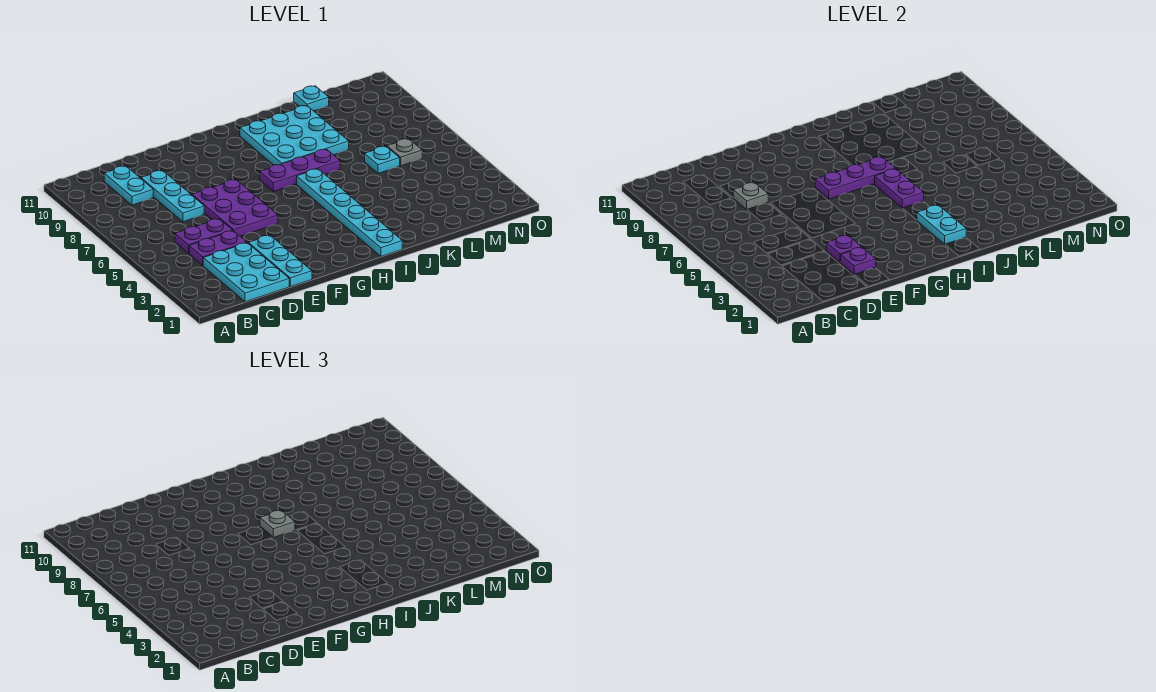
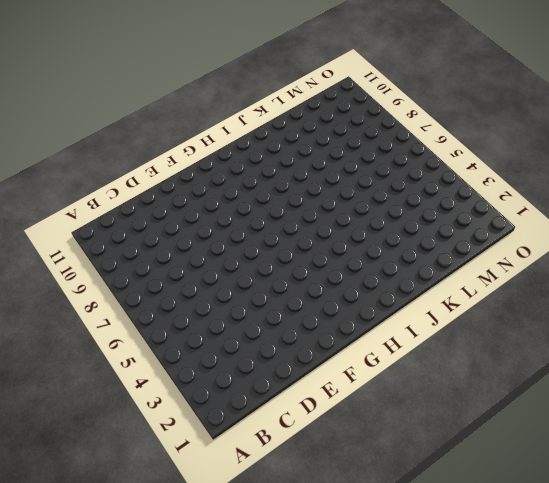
none -> cyan 2x3 plate [203,243,289,302]
none -> purple 1x2 plate [189,231,247,265]
none -> purple 1x2 plate [175,219,233,253]

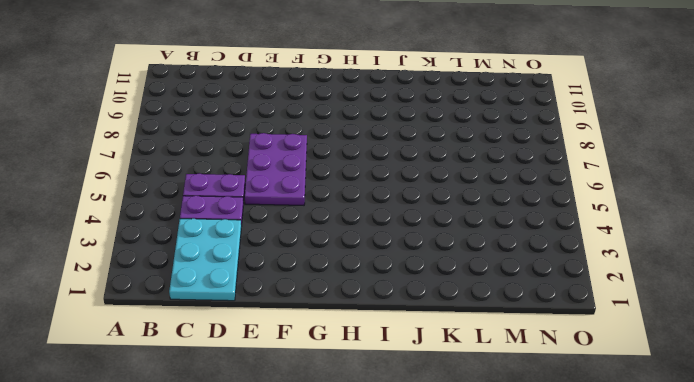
none -> cyan 1x2 plate [104,166,153,205]
none -> cyan 1x3 plate [141,170,204,222]
none -> cyan 1x3 plate [249,235,312,287]

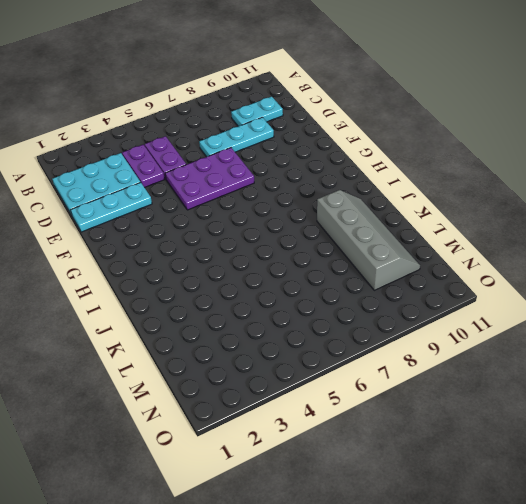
grey 2x4 slope [317,190,420,290] -> cyan 3x3 plate [240,106,349,165]
none -> purple 1x3 plate [260,149,340,192]
none -> cyan 1x6 plate [297,169,402,257]
none -> cyan 1x1 plate [365,146,400,173]

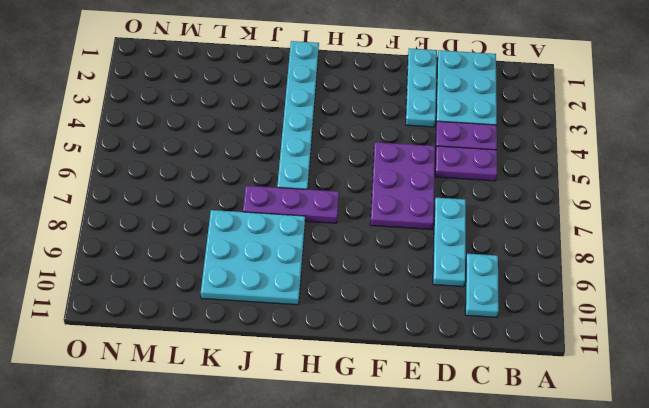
none -> cyan 1x1 plate [365,146,400,173]
none -> cyan 1x1 plate [294,86,329,111]
none -> grey 1x1 plate [387,139,422,166]

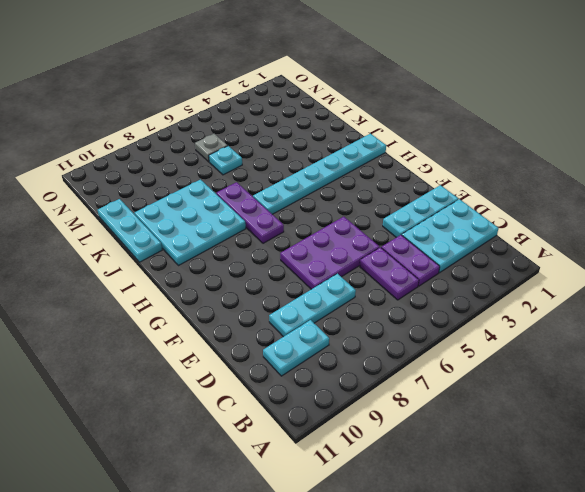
cyan 1x3 plate [98,199,162,262] -> cyan 1x1 plate [294,86,329,111]
none -> grey 1x1 plate [733,183,768,209]
none -> purple 1x1 plate [840,247,876,275]
none -> purple 1x1 plate [827,235,862,262]

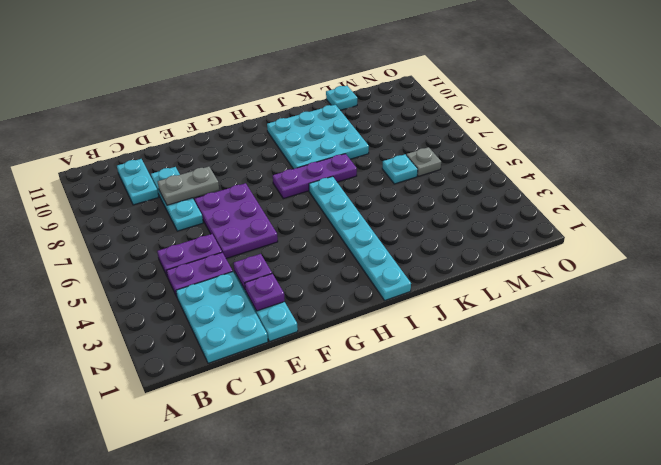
grey 1x2 plate [158,167,219,205] -> grey 1x1 plate [733,183,768,209]
none -> purple 1x3 plate [815,157,896,199]
none -> cyan 1x2 plate [917,205,966,244]
none -> purple 1x2 plate [875,169,924,208]

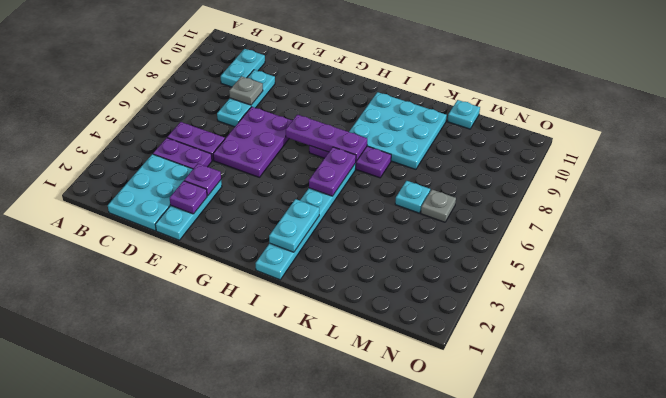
none -> grey 1x1 plate [260,510,295,538]

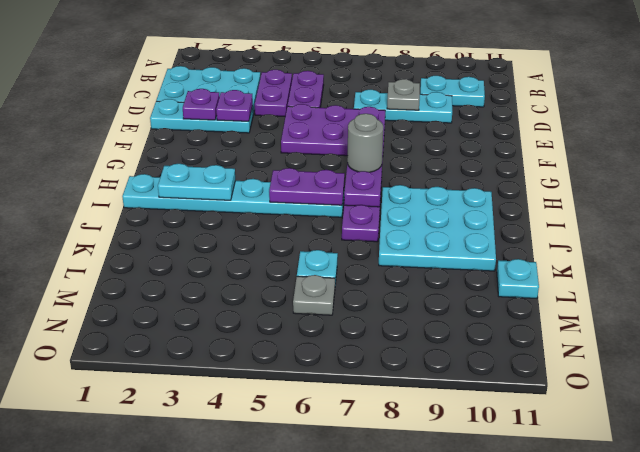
grey 1x1 round brick [347,114,383,172] -> grey 1x1 plate [260,510,295,538]

